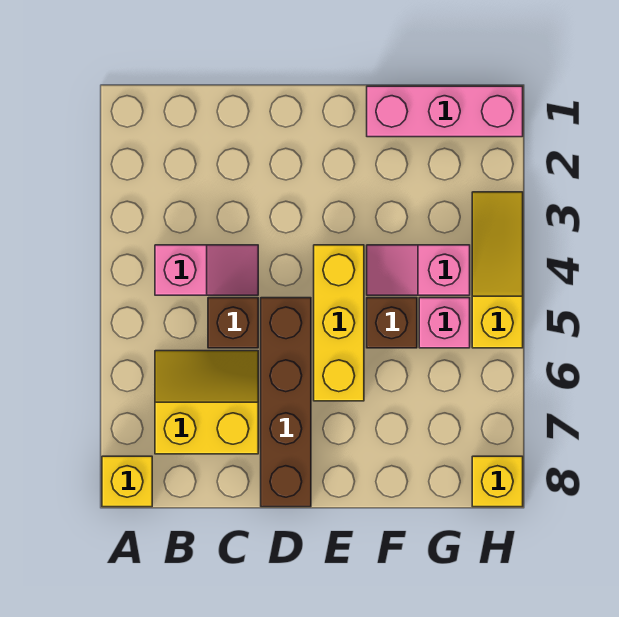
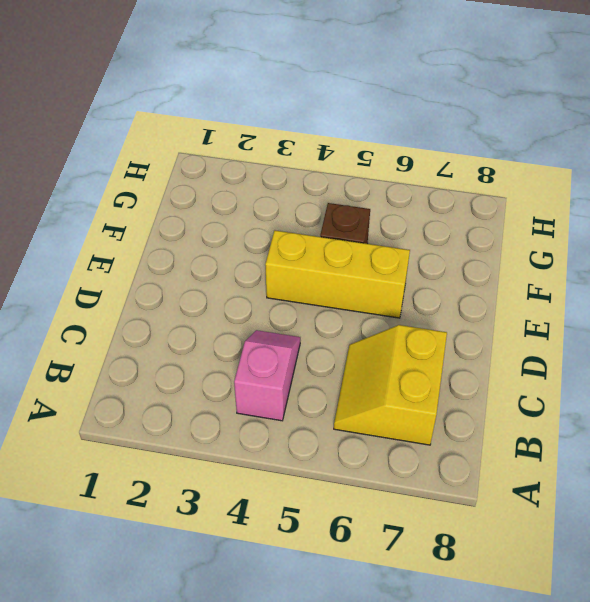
none -> yellow 1x1 brick [102,456,152,507]
none -> brown 1x1 brick [208,298,258,348]
none -> brown 1x4 brick [261,298,311,507]

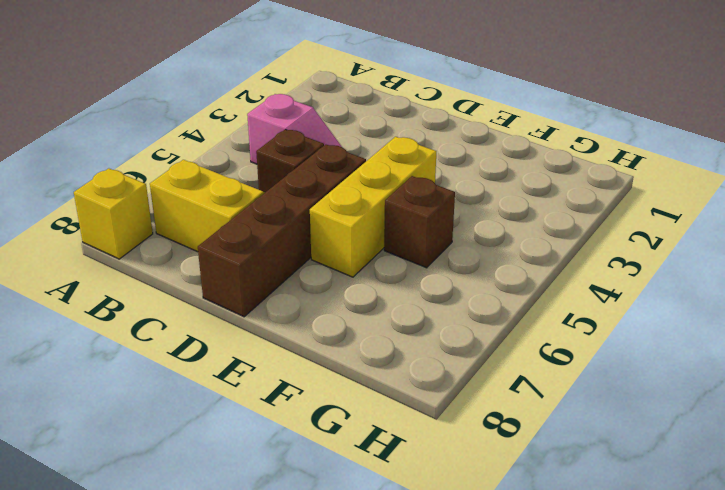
none -> pink 1x3 brick [367,86,523,137]
none -> pink 1x2 slope [367,245,470,295]
none -> pink 1x1 brick [419,298,470,348]

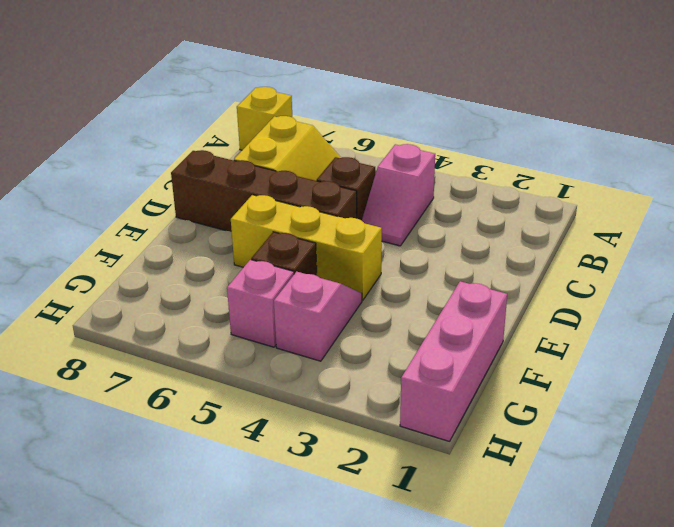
none -> yellow 1x3 slope [472,192,523,348]
none -> yellow 1x1 brick [472,456,523,507]

